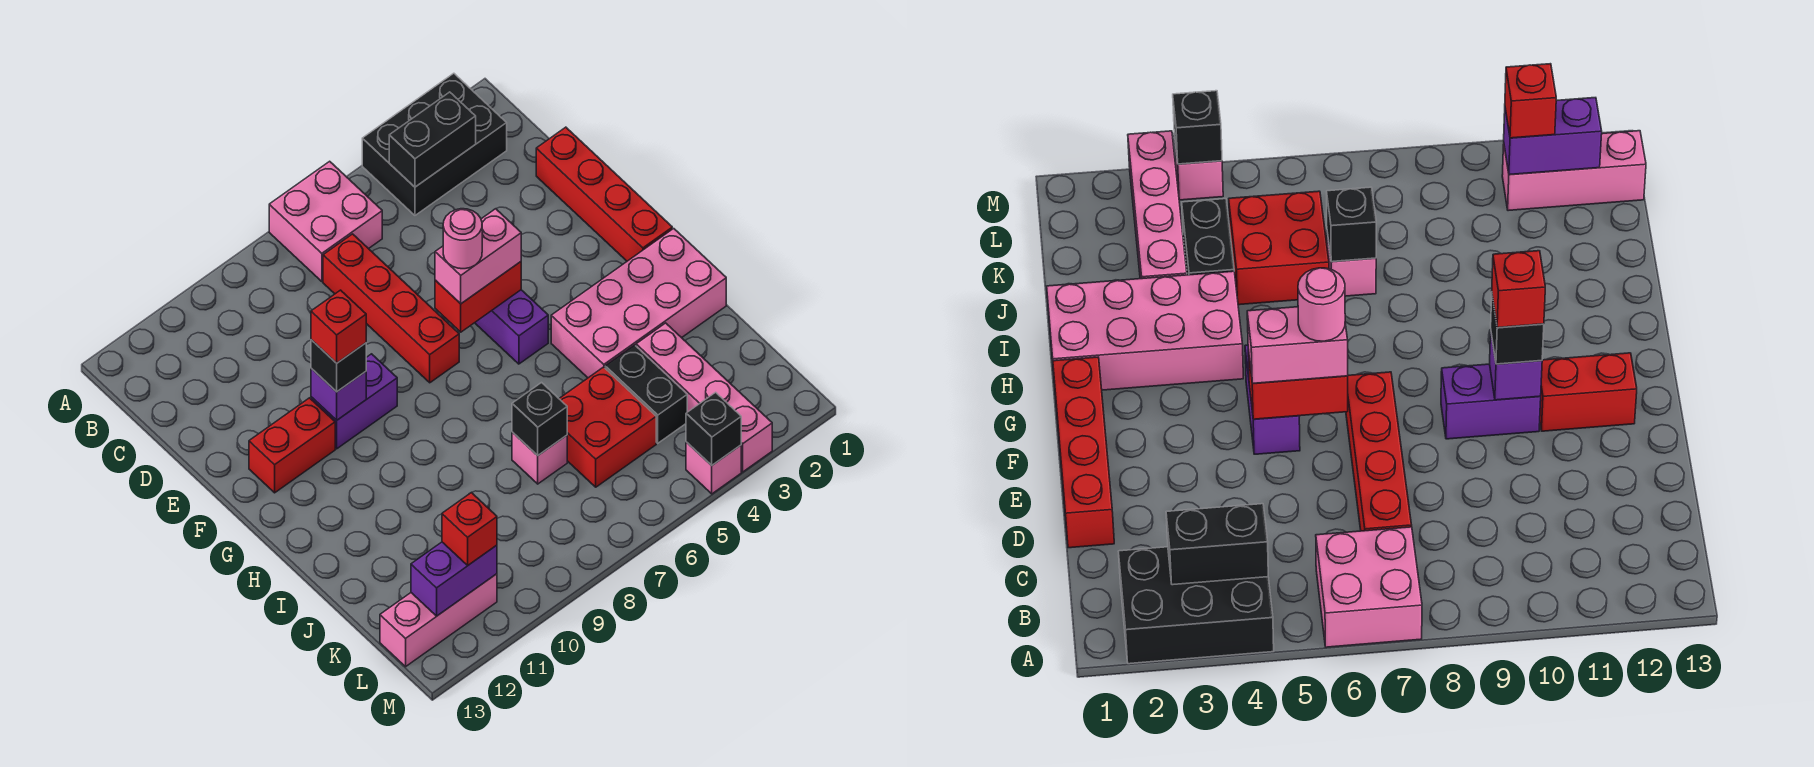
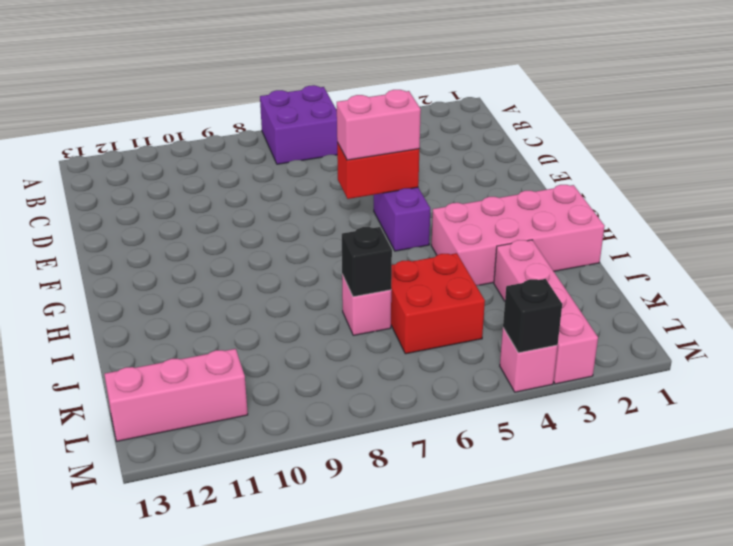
purple 2x2 brick [260,85,338,164] -> pink 2x2 brick [269,161,382,282]
none -> black 2x3 brick [362,73,507,215]
none -> red 1x4 brick [323,234,459,383]
none -> red 1x4 brick [536,127,672,261]

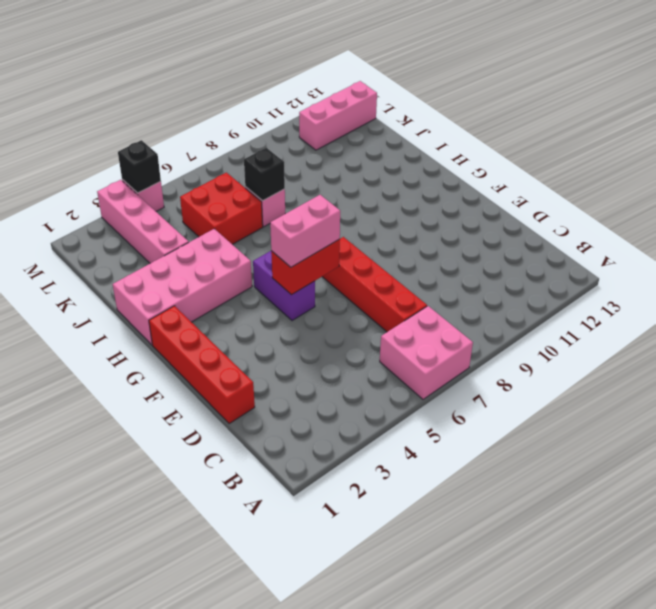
none -> black 2x3 brick [362,73,507,215]
none -> purple 1x2 brick [311,354,397,449]
none -> red 1x2 brick [249,398,335,493]

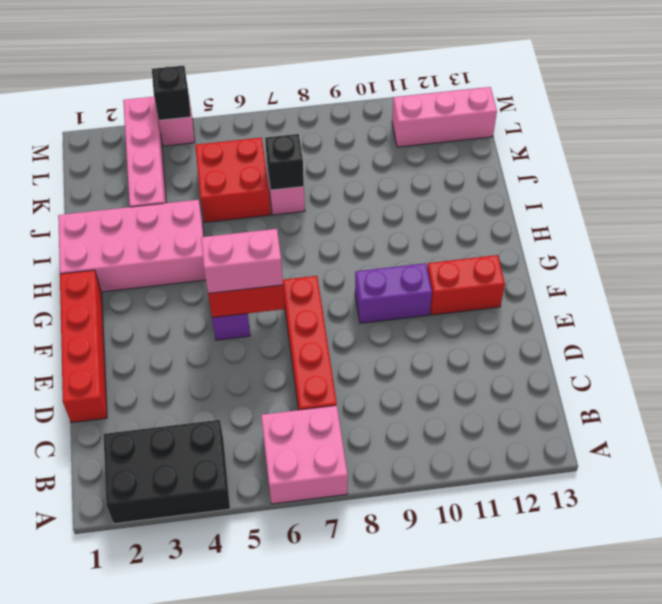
none -> black 1x2 brick [605,345,687,443]
none -> black 1x2 brick [389,92,476,187]
none -> purple 1x1 brick [311,368,366,420]

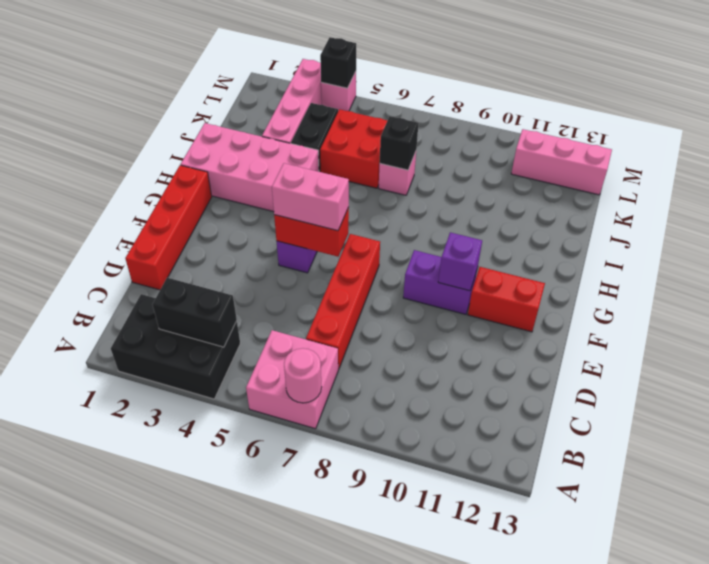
pink 1x1 round brick [284,348,322,403] -> pink 1x1 round brick moved to [443,209,482,269]
none -> purple 1x2 brick [411,542,497,616]
none -> black 1x1 brick [311,340,366,392]
none -> red 1x1 brick [442,492,497,565]

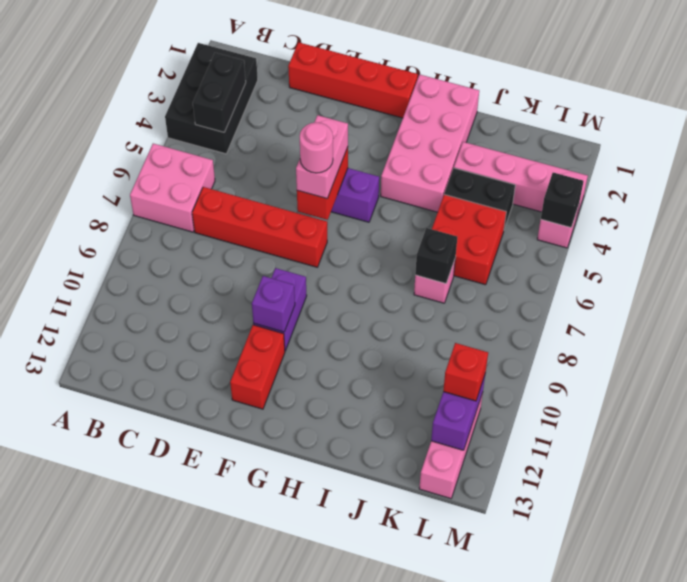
none -> black 1x1 brick [311,340,366,392]
none -> red 1x1 brick [311,290,366,363]

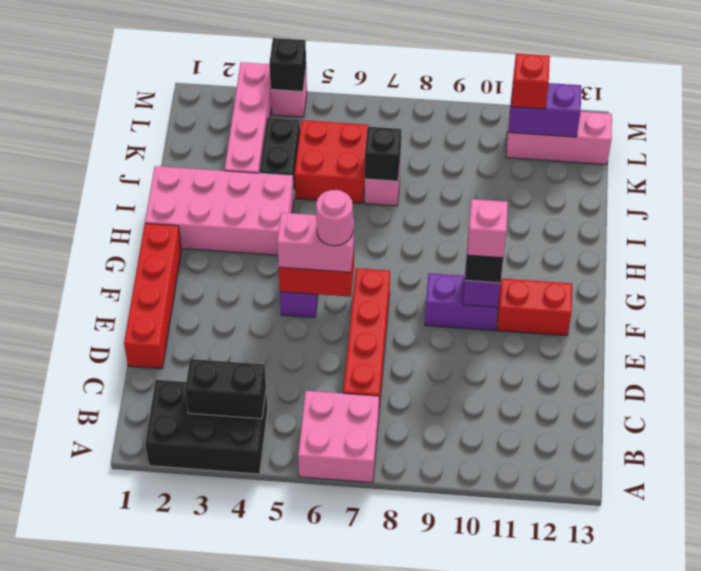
pink 1x1 brick [467,199,508,258] -> red 1x1 brick [311,290,366,363]

